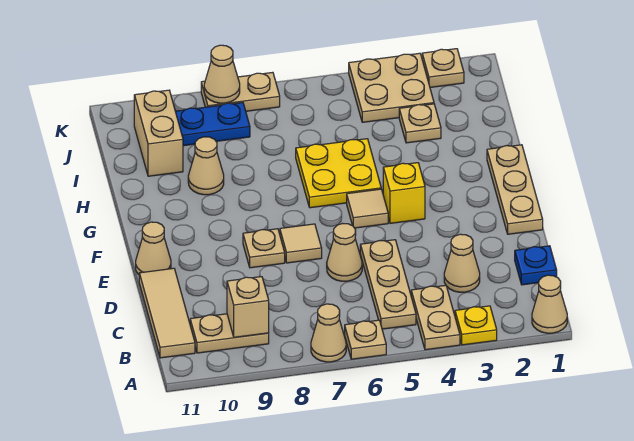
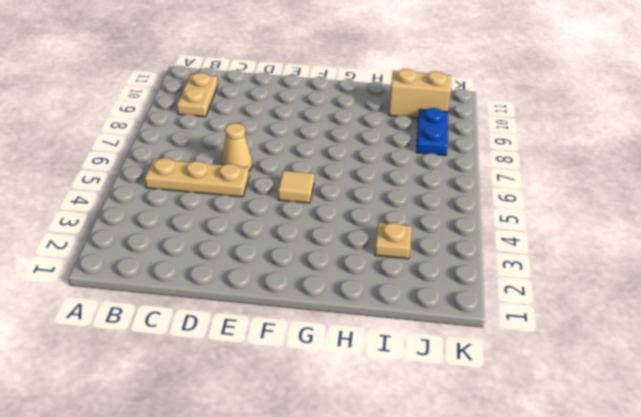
none -> tan 1x1 cone [532,275,567,333]
none -> yellow 1x1 plate [455,306,497,345]
none -> tan 1x2 plate [411,285,460,350]

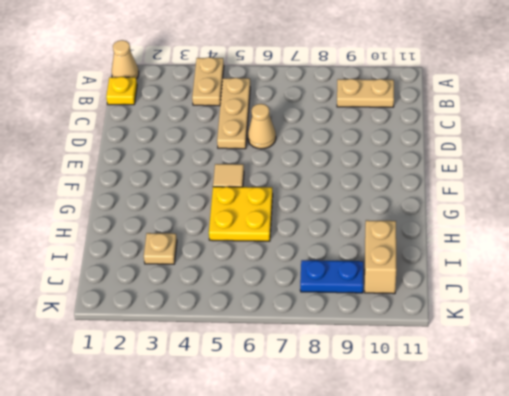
yellow 1x1 plate [106,77,137,105] -> yellow 1x1 plate moved to [455,306,497,345]
none -> tan 1x1 plate [345,320,386,359]
none -> tan 1x1 cone [311,304,346,362]
none -> tan 1x3 tile [139,268,195,358]

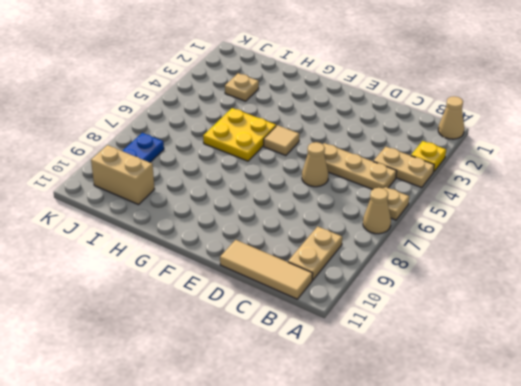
none -> blue 1x1 plate [515,246,557,285]
none -> tan 1x1 cone [444,234,480,292]
none -> tan 1x3 plate [487,145,543,234]

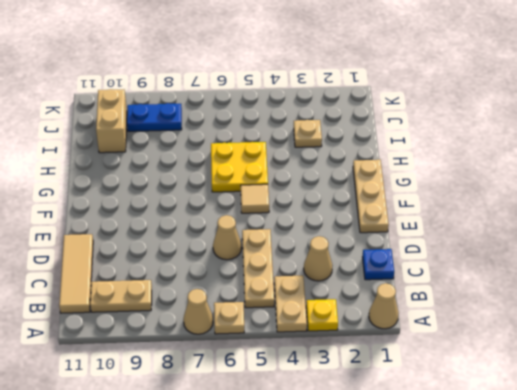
none -> tan 1x1 tile [280,224,322,263]
none -> tan 1x1 plate [243,229,285,268]
none -> tan 1x1 cone [136,222,171,275]

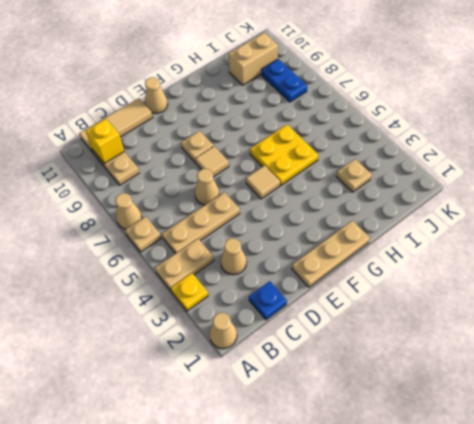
yellow 1x1 brick [86,119,124,164] -> yellow 1x1 brick moved to [383,163,425,223]
none -> tan 1x1 cone [188,137,224,195]
none -> tan 2x2 plate [349,53,434,122]
none -> tan 1x1 plate [422,49,464,87]

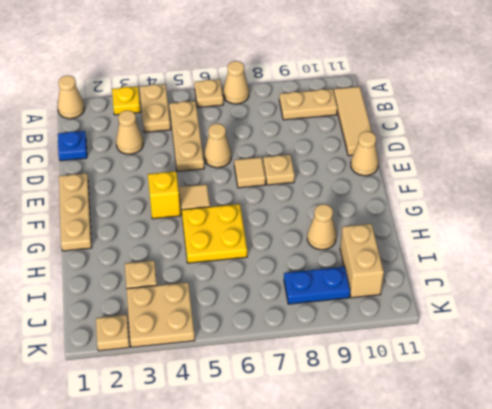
none -> tan 1x2 plate [201,72,280,111]
none -> tan 1x1 brick [227,277,269,337]
none -> tan 1x1 cone [204,45,240,103]

